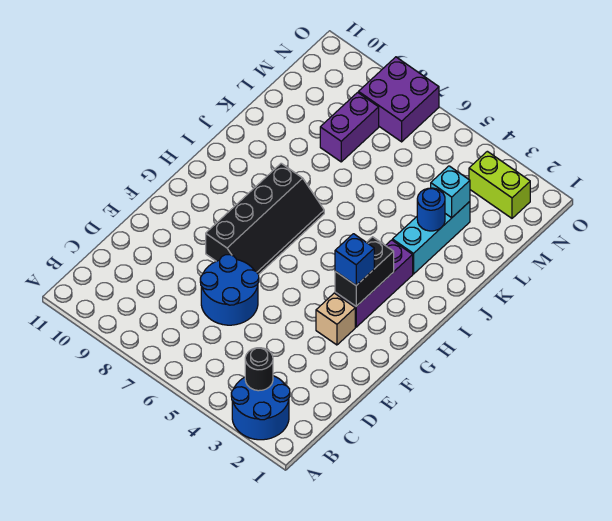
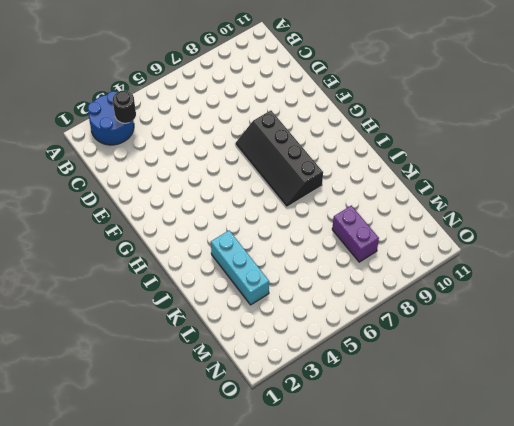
none -> blue 2x2 round brick [200,255,259,325]
none -> tan 1x1 brick [316,293,355,345]
none -> purple 1x3 brick [335,240,413,327]

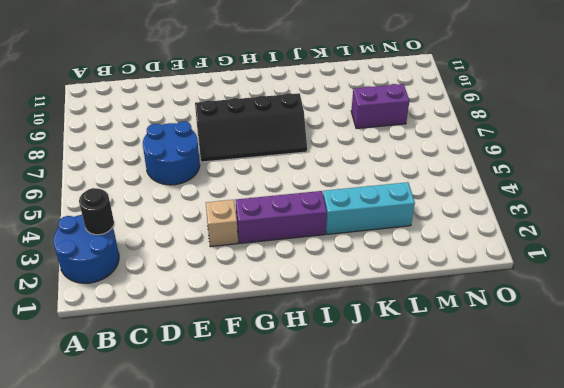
none -> lime 1x2 brick [469,151,530,218]
none -> purple 2x2 brick [359,57,439,142]
none -> black 1x2 brick [335,237,394,306]

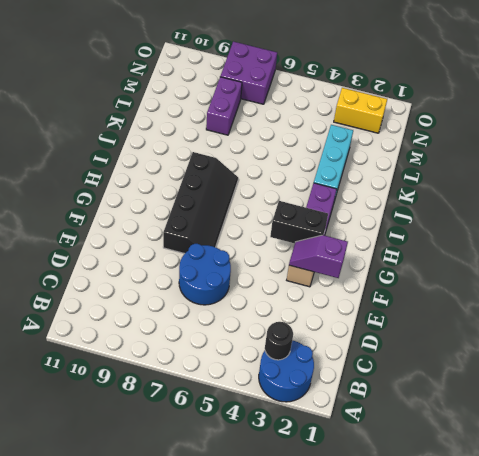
purple 1x2 slope [289,235,348,278] -> none
black 1x2 brick [270,201,328,243] -> black 1x2 brick turned to [335,237,394,306]
yellow 1x2 brick [334,88,387,133] -> lime 1x2 brick [469,151,530,218]
none -> blue 1x1 round brick [417,188,445,231]
none -> cyan 1x1 brick [431,166,470,218]
none -> blue 1x1 brick [335,234,374,285]

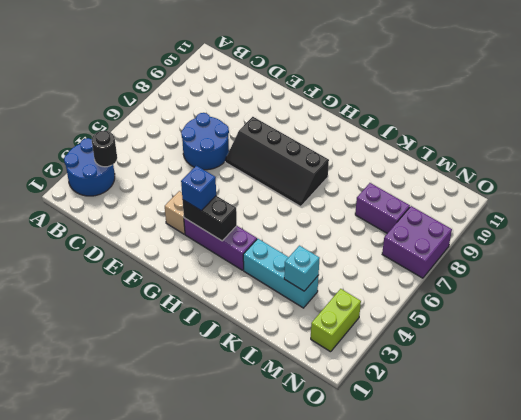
none -> blue 1x1 round brick [417,188,445,231]

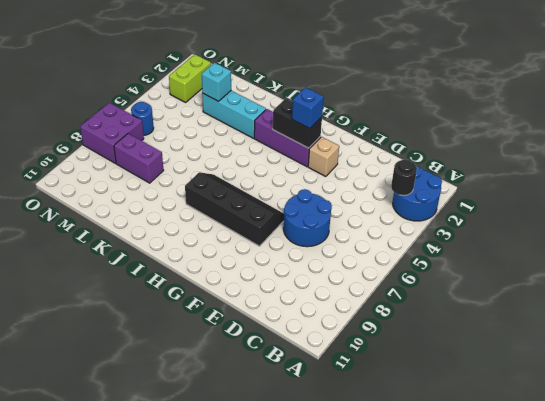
blue 1x1 round brick [131,102,154,135] -> blue 1x1 round brick moved to [417,188,445,231]

